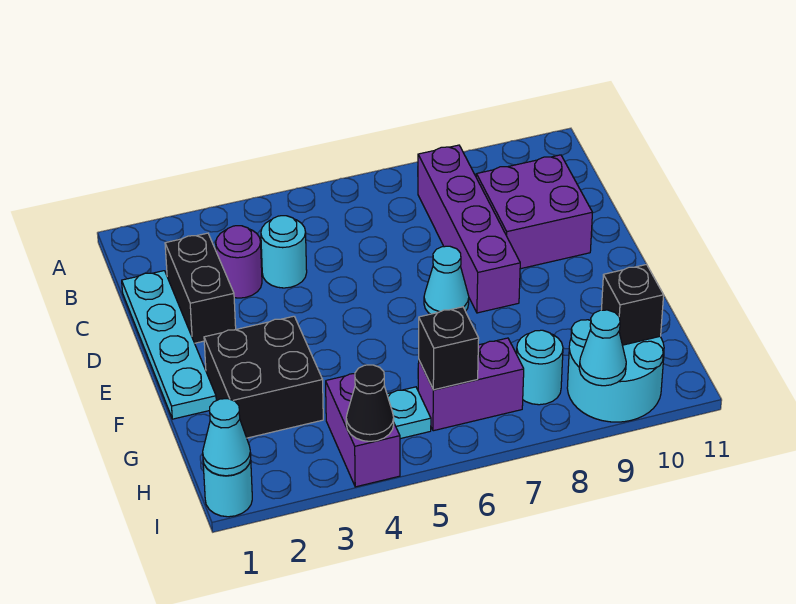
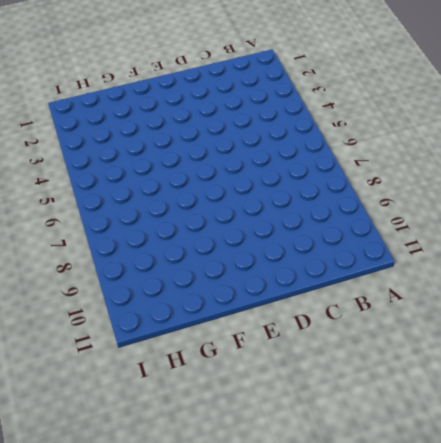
none -> purple 1x4 brick [418,145,520,313]
none -> cyan 1x4 plate [122,271,216,419]
none -> black 1x2 brick [165,233,236,343]

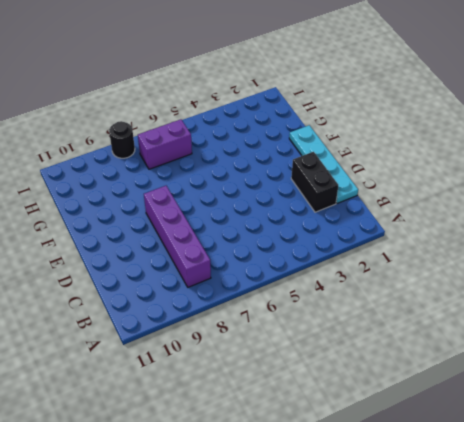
black 1x1 round brick [109,121,135,158] -> none
none -> purple 1x1 round brick [216,226,262,298]
none -> cyan 1x1 round brick [261,216,307,288]
none -> purple 2x2 brick [476,155,593,269]

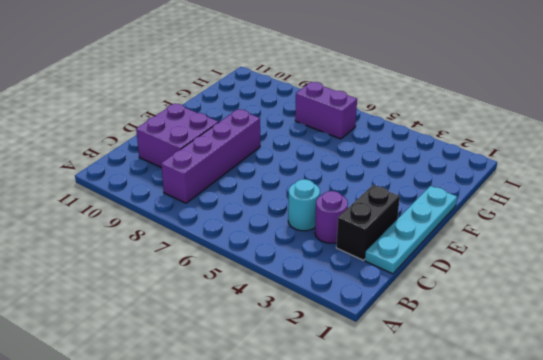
none -> cyan 1x1 cone [424,246,469,314]
none -> black 2x2 brick [204,316,323,438]
none -> purple 1x2 brick [326,374,400,487]

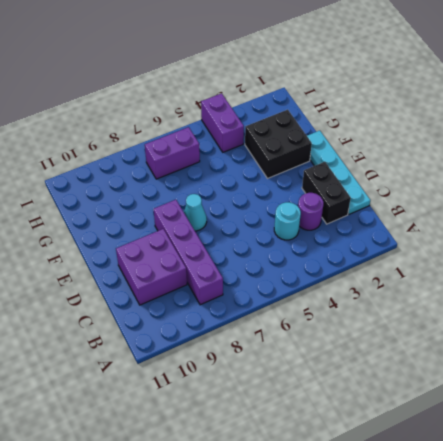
none -> cyan 1x1 plate [387,387,431,439]
none -> cyan 1x1 round brick [517,330,563,405]
none -> cyan 2x2 round brick [567,320,664,422]

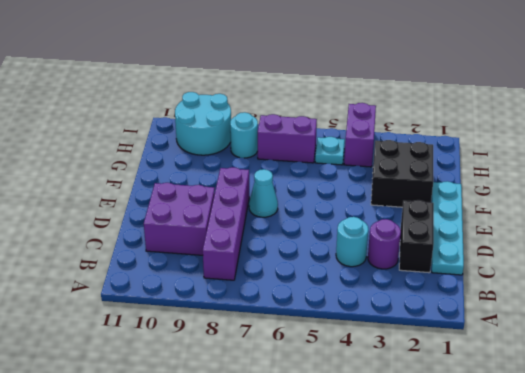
none -> cyan 1x1 round brick [203,460,252,517]
none -> black 1x1 brick [419,307,479,390]
none -> black 1x1 brick [602,264,664,345]

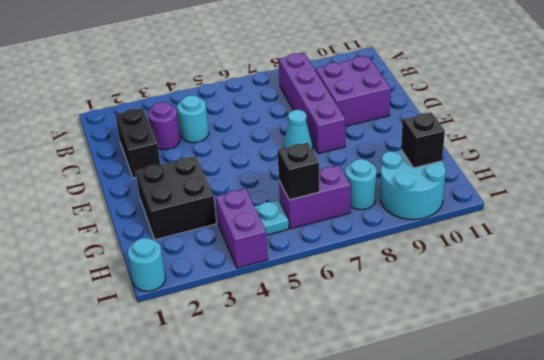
none -> cyan 1x4 plate [122,271,216,419]
none -> cyan 1x1 cone [203,399,251,476]
none -> black 1x1 cone [346,365,394,441]

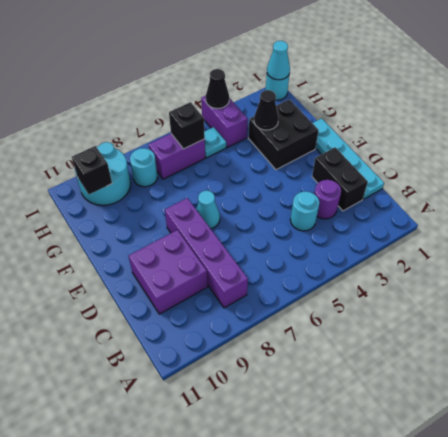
black 1x1 cone [254,90,278,130] -> none
none -> cyan 1x1 cone [579,310,626,386]

